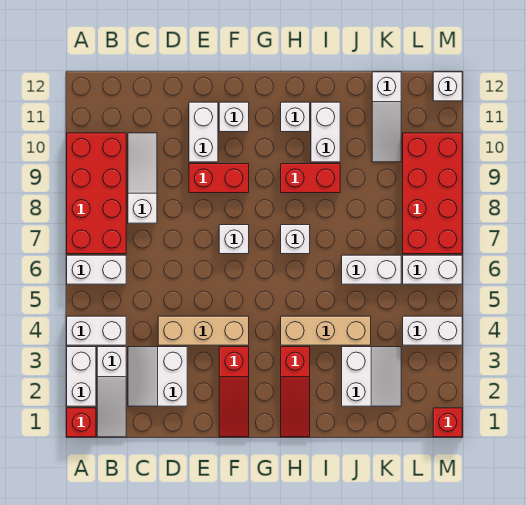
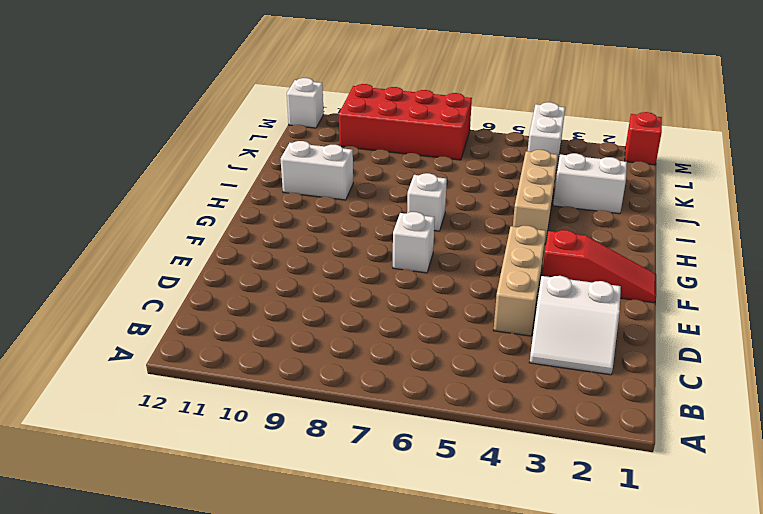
none -> red 1x1 brick [67,408,96,437]
none -> white 1x2 brick [67,347,96,406]
none -> white 1x2 brick [67,316,126,345]

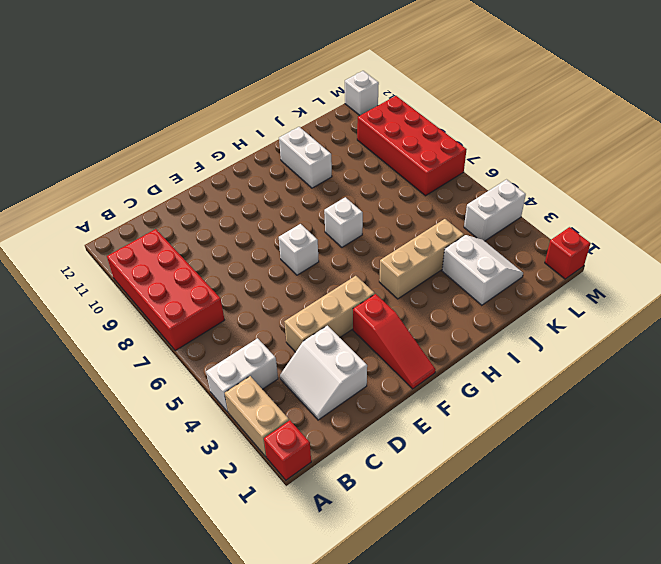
tan 1x2 brick [225,376,289,457] -> white 1x2 brick [67,347,96,406]
none -> white 1x2 brick [67,255,126,284]
none -> white 1x3 slope [97,347,126,437]
none -> white 1x3 slope [128,133,157,223]

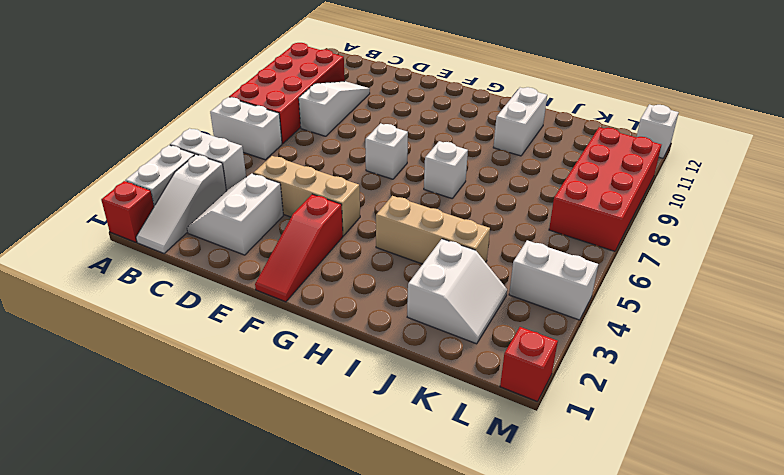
none -> red 1x2 brick [189,164,249,193]
none -> white 1x2 brick [189,102,218,162]
none -> white 1x1 brick [219,102,249,132]

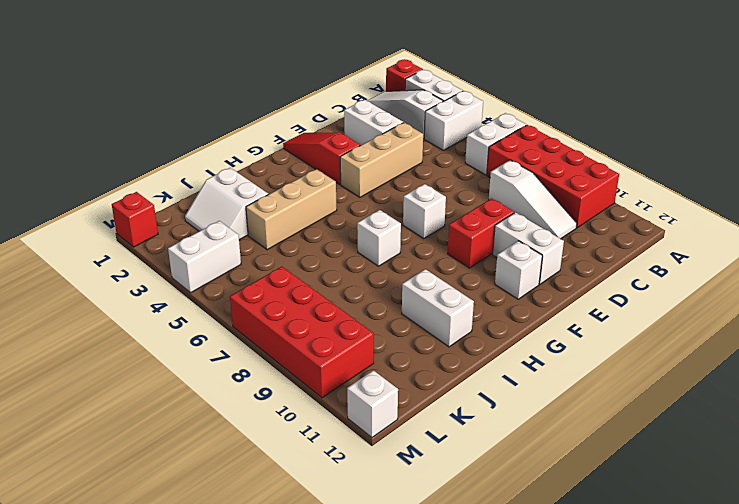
none -> red 1x3 slope [281,347,310,437]
none -> red 1x2 brick [281,164,340,193]
none -> white 1x1 brick [281,102,310,132]

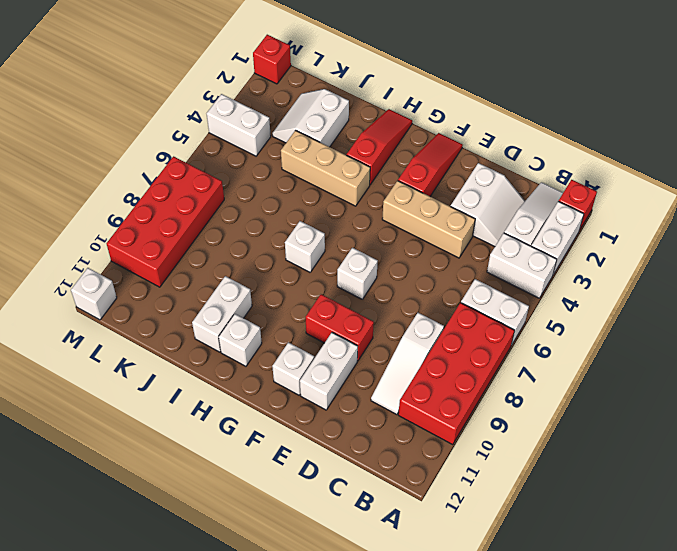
none -> red 1x2 brick [281,164,340,193]
none -> white 1x2 brick [342,255,401,284]
none -> white 1x3 slope [372,72,401,162]

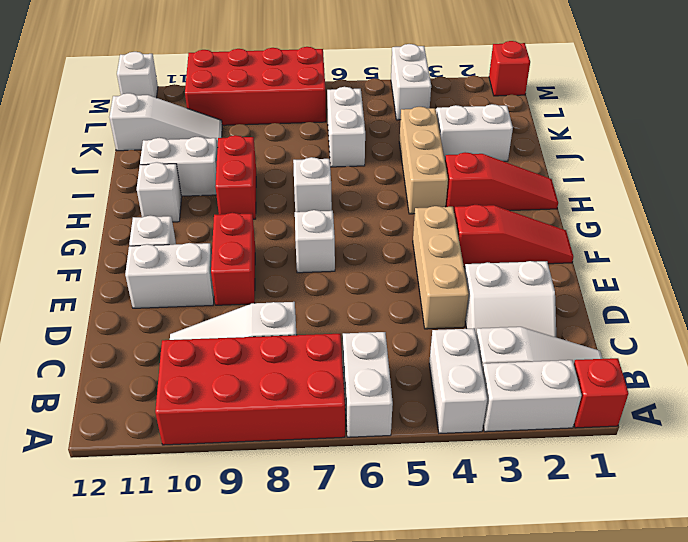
none -> white 1x2 brick [403,255,462,284]

